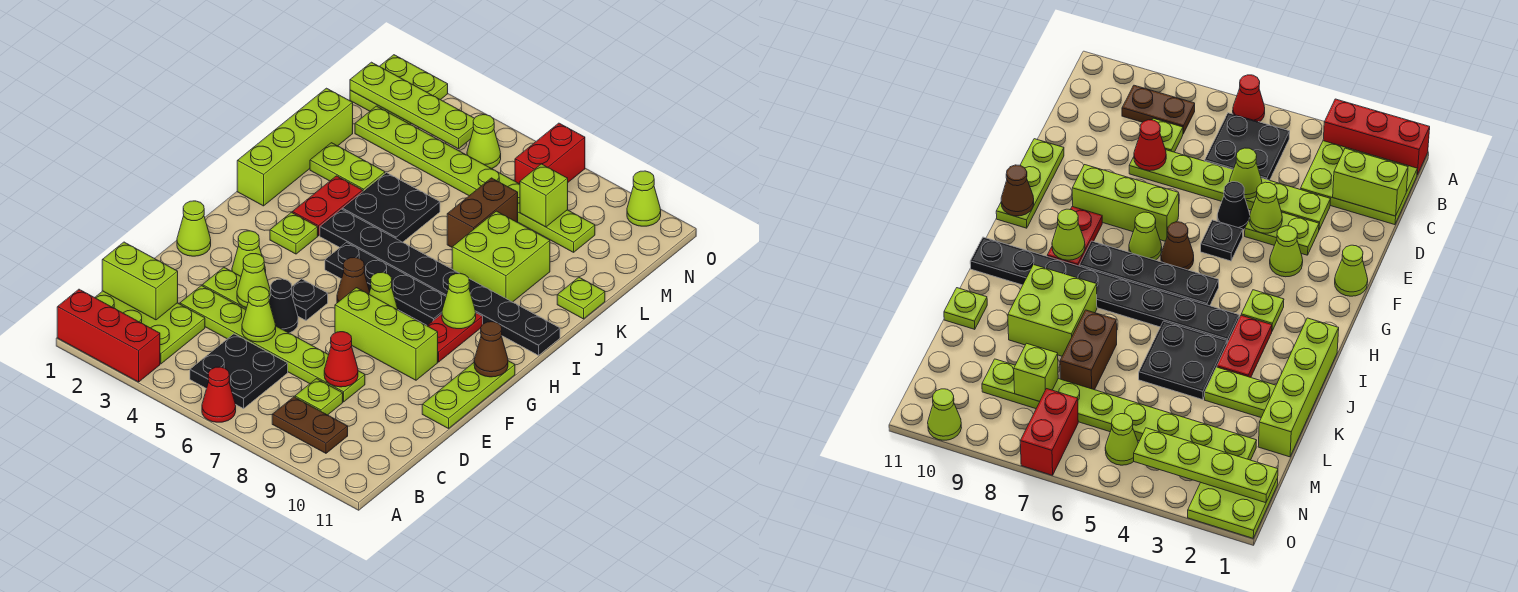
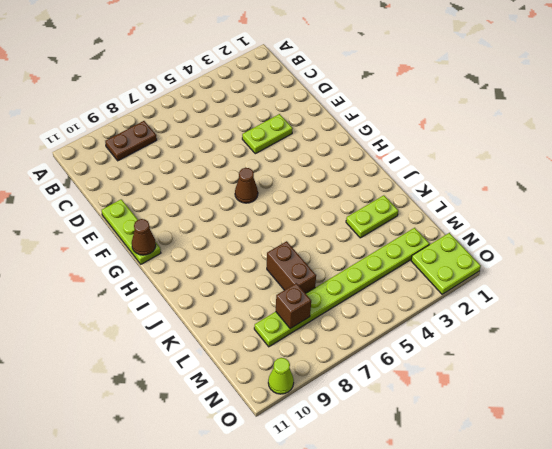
brown 1x1 brick [276,283,311,329] -> lime 1x1 brick [520,164,568,227]
none -> red 1x3 brick [57,289,160,382]
none -> red 1x1 cone [202,367,236,422]
none -> lime 2x3 plate [95,291,205,364]
none -> black 2x2 plate [190,334,288,409]

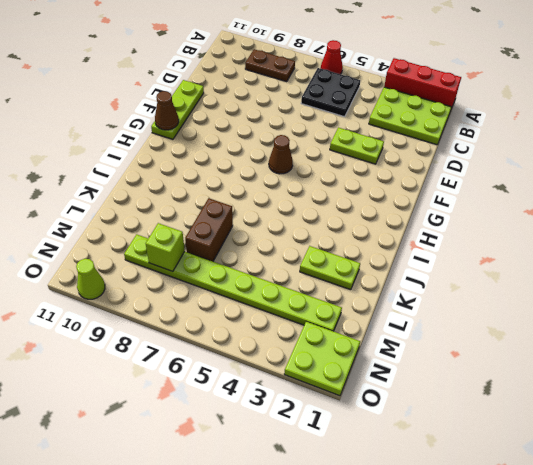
none -> lime 1x1 plate [295,379,343,415]
none -> lime 1x6 plate [180,286,365,402]
none -> black 1x1 cone [269,279,298,333]
none -> lime 1x1 cone [177,201,211,256]

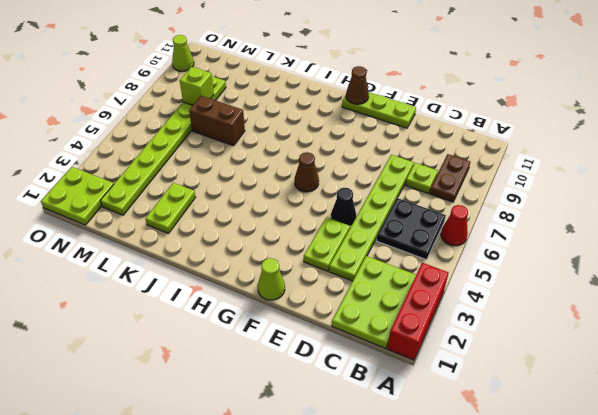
none -> lime 1x1 cone [232,231,266,276]
none -> black 1x1 plate [292,279,328,320]
none -> lime 1x3 brick [335,288,438,380]
none -> lime 1x1 cone [369,272,398,310]

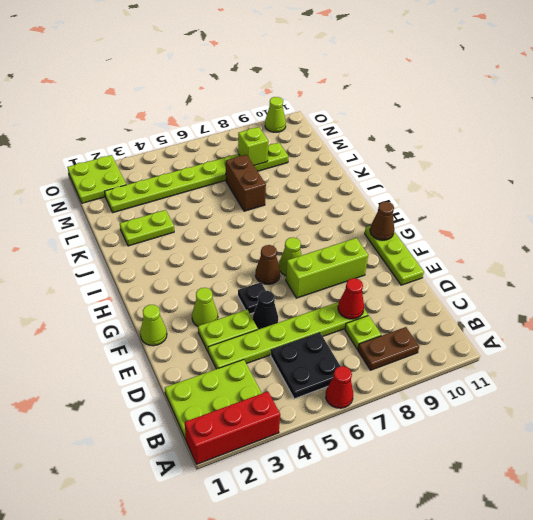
none -> red 1x2 plate [428,313,483,362]
none -> lime 1x1 plate [270,213,318,254]
none -> black 1x4 plate [325,242,446,326]
none -> lime 1x4 brick [237,88,353,206]

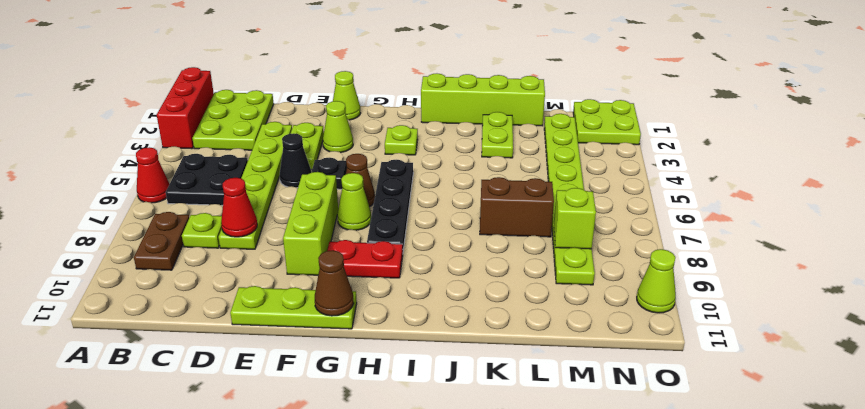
none -> red 1x2 plate [292,176,363,236]
none -> black 1x8 plate [320,209,560,355]
none -> black 2x2 plate [342,173,440,242]
none -> lime 2x2 brick [452,211,550,302]

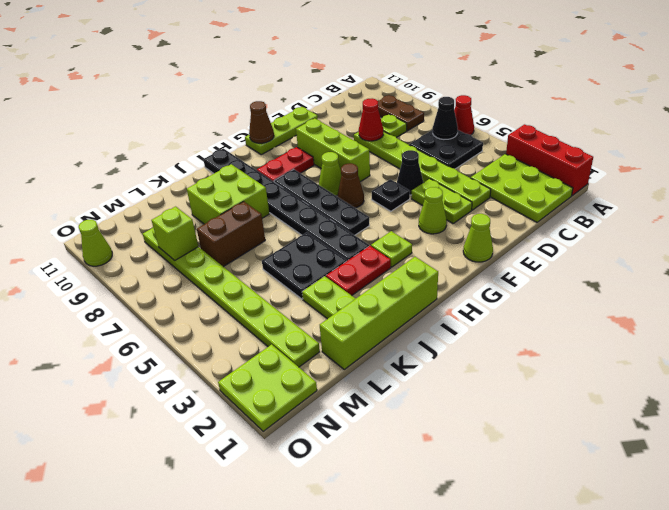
black 1x1 cone [433,97,458,139] -> none
none -> lime 1x1 plate [557,277,605,319]
none -> lime 1x1 cone [467,115,501,169]
none -> red 1x2 brick [515,123,585,184]
none -> lime 1x2 brick [102,242,178,320]

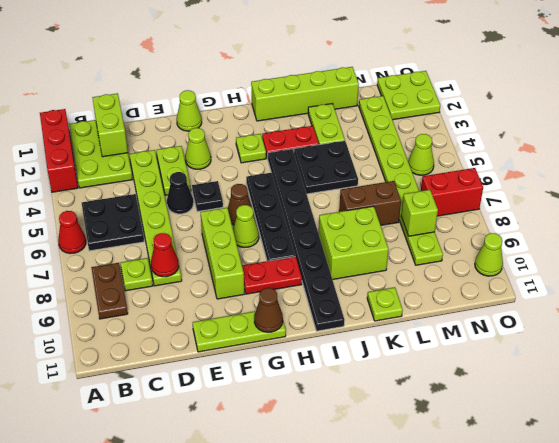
none -> lime 1x1 cone [242,287,276,342]
none -> lime 1x1 cone [237,254,271,308]
none -> lime 1x1 cone [442,273,476,329]
none -> lime 1x4 plate [350,62,475,149]

